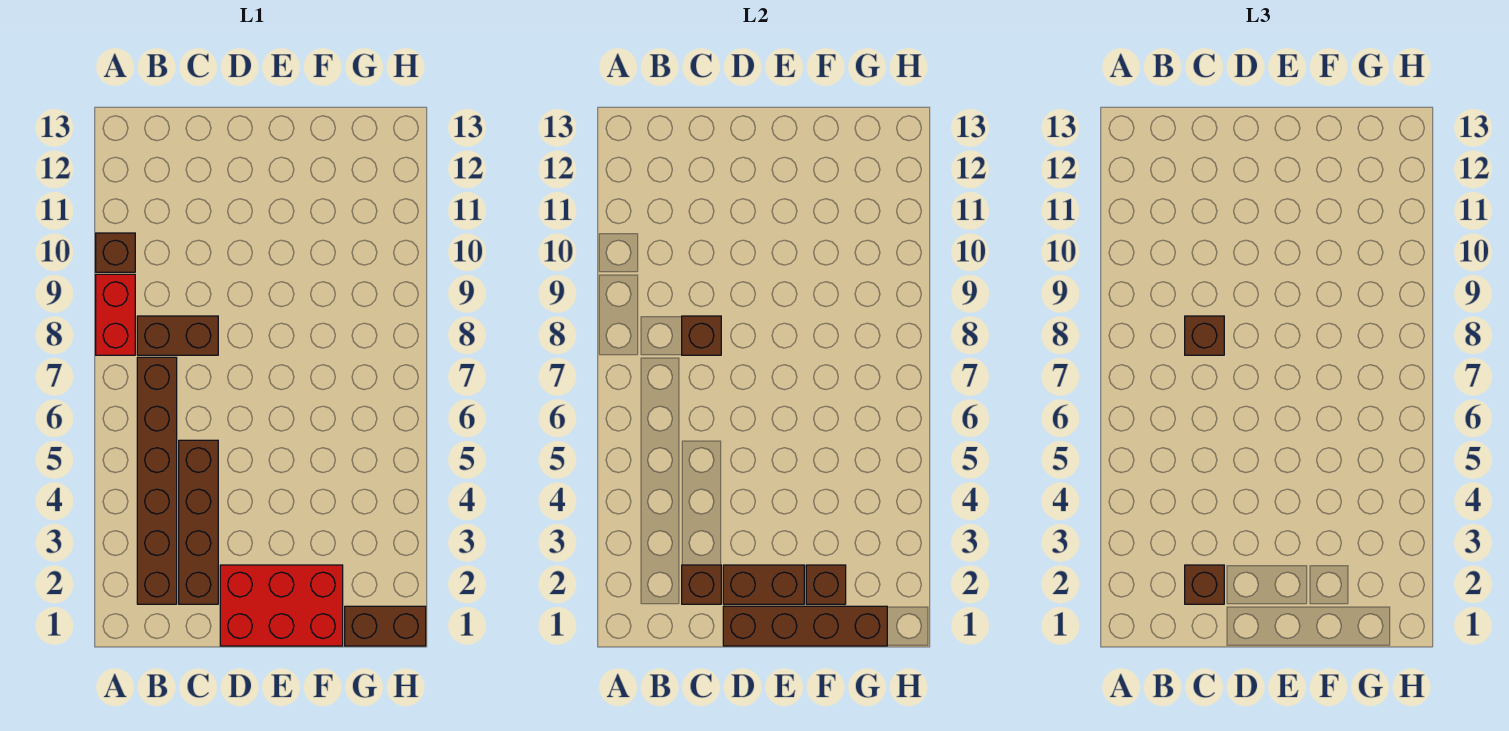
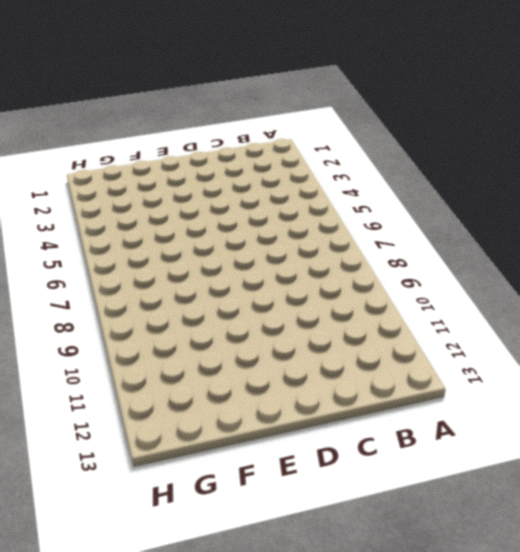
none -> red 1x2 brick [96,274,135,355]
none -> brown 1x1 brick [96,233,135,272]
none -> brown 1x6 brick [137,357,177,604]

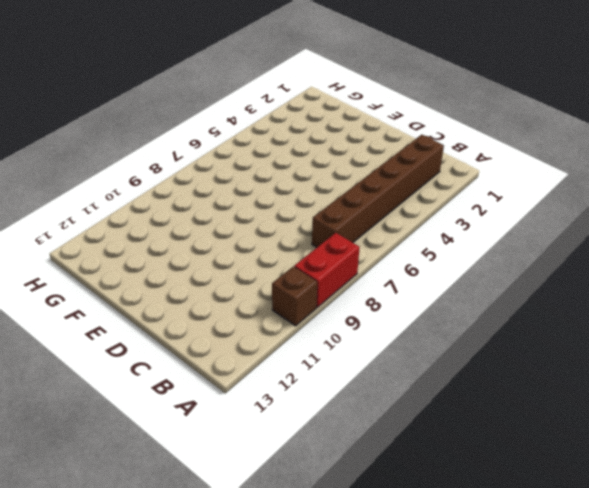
none -> brown 1x2 brick [137,316,218,355]
none -> brown 1x4 brick [179,440,218,604]
none -> red 2x3 brick [220,565,343,646]

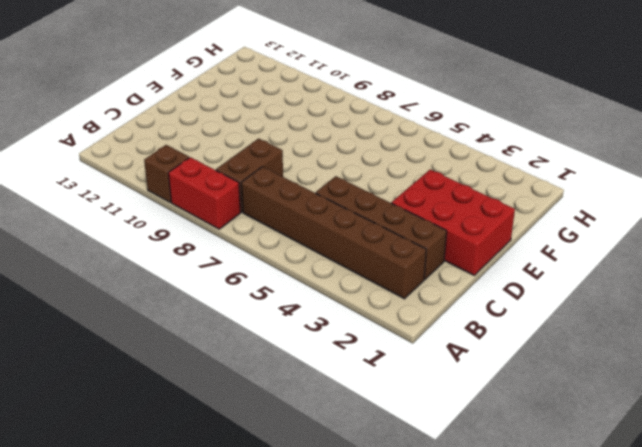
red 2x3 brick [391,170,515,275] -> red 2x3 brick turned to [220,565,343,646]
none -> brown 1x2 brick [345,606,426,646]
none -> brown 1x1 brick [682,565,721,604]
none -> brown 1x1 brick [682,316,721,355]

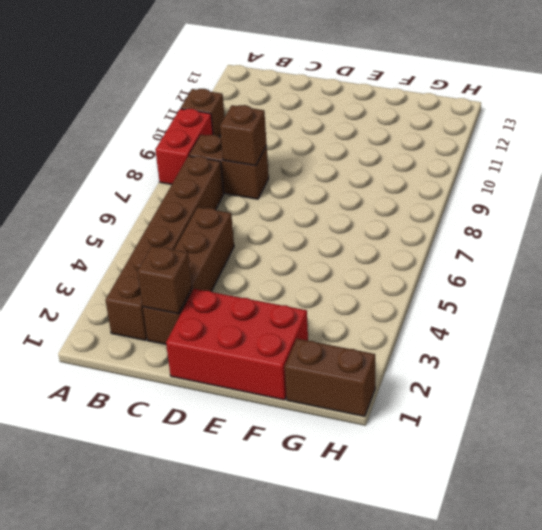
none -> brown 1x4 brick [723,606,887,646]
none -> brown 1x2 brick [723,565,804,604]
none -> brown 1x1 brick [806,565,846,604]

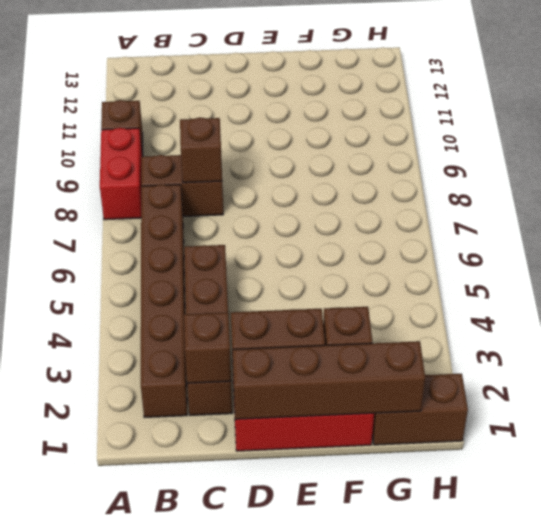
none -> brown 1x1 brick [1185,565,1224,604]
none -> brown 1x1 brick [1185,316,1224,355]

